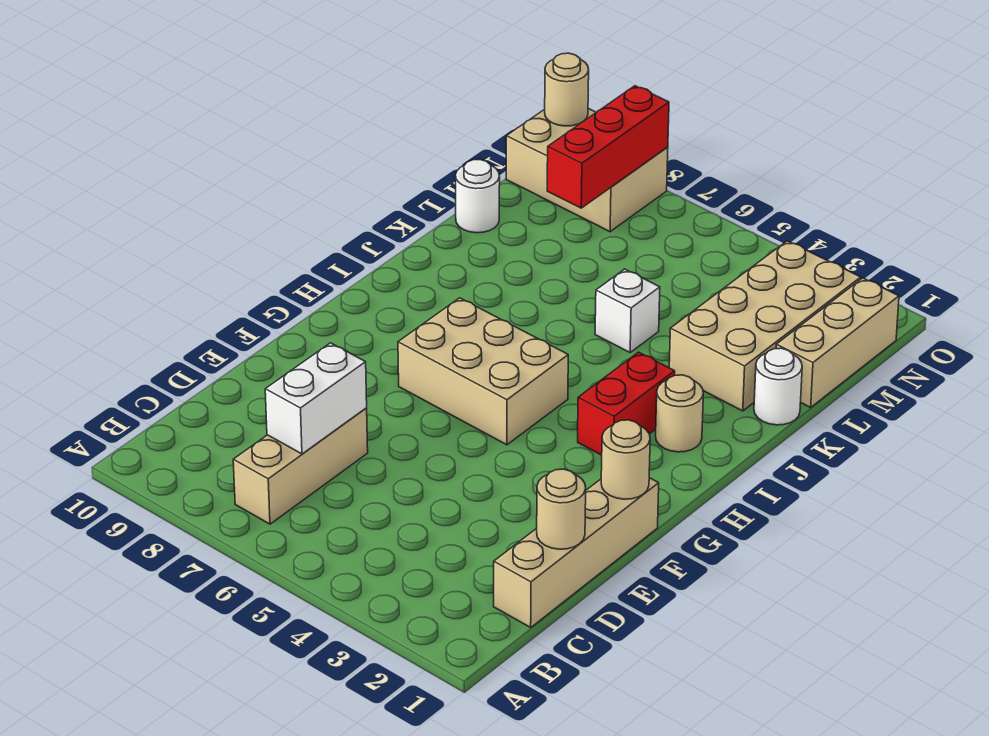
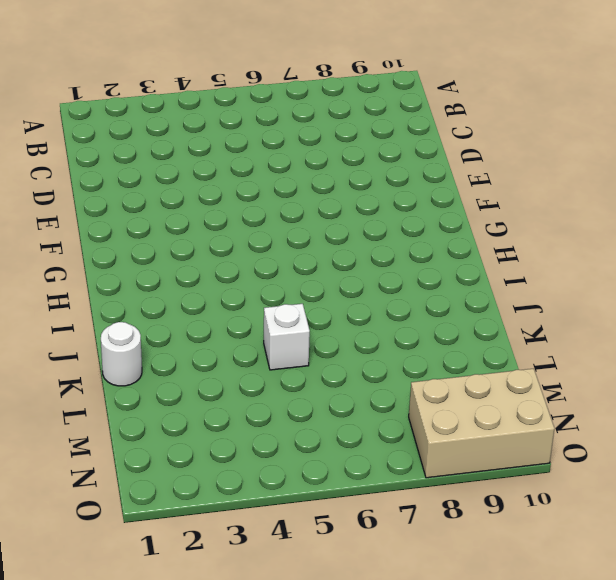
none -> tan 1x3 brick [233,408,368,524]
none -> tan 1x4 brick [494,478,659,627]
none -> tan 2x3 brick [398,298,568,445]

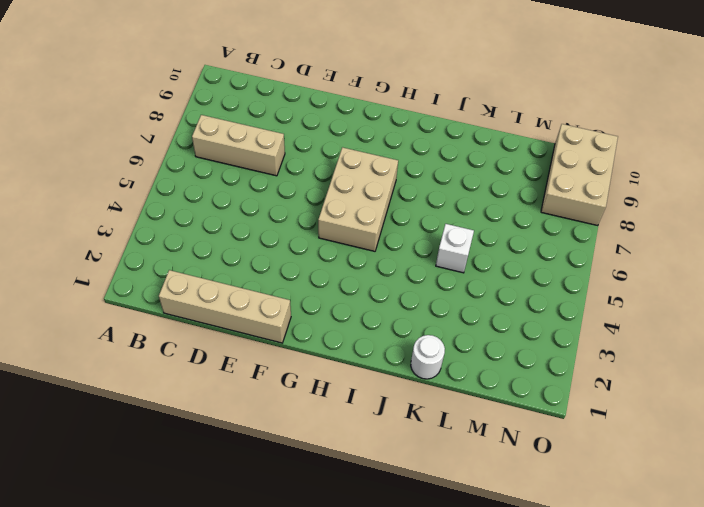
none -> red 1x2 brick [578,352,675,455]
none -> tan 1x1 round brick [656,375,703,452]
none -> tan 2x4 brick [669,241,861,411]

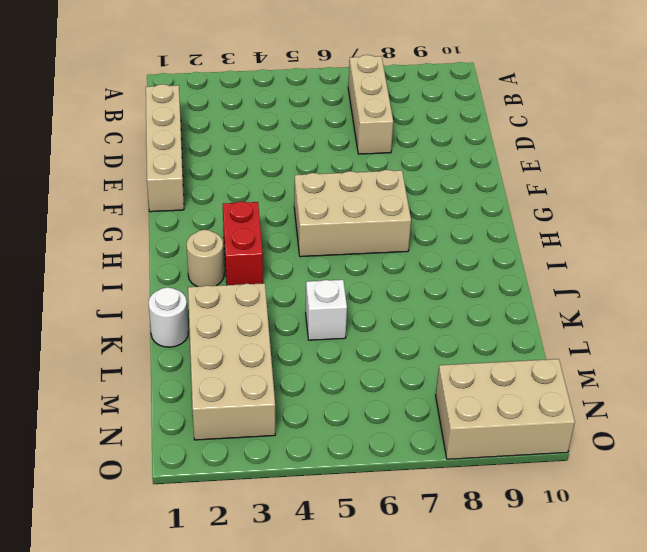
none -> tan 1x3 brick [776,278,899,407]
none -> white 1x1 round brick [456,160,500,233]
none -> white 1x2 brick [265,343,367,454]

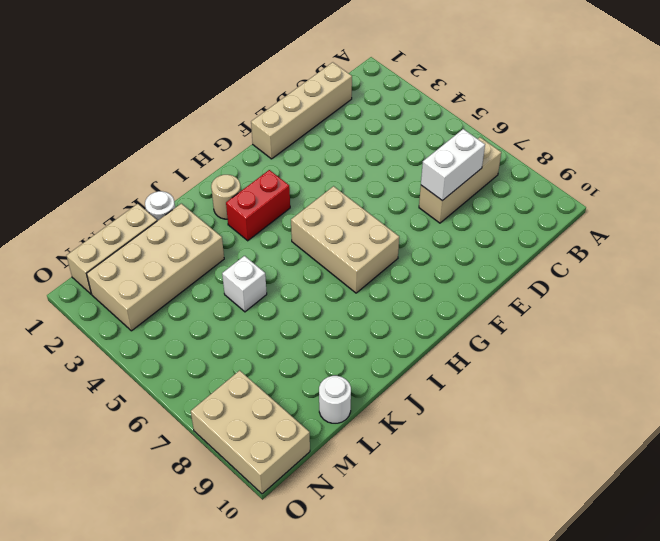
none -> tan 1x1 round brick [537,469,586,549]
none -> tan 1x1 round brick [601,420,650,499]
none -> red 1x3 brick [547,86,669,208]

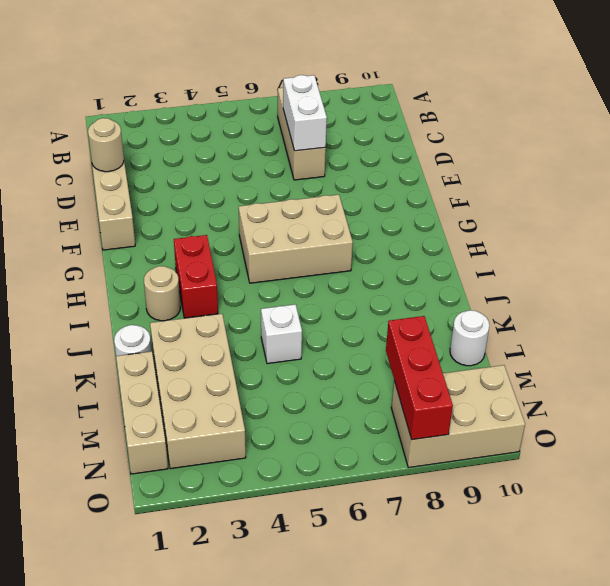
none -> tan 1x1 round brick [601,420,650,499]
none -> tan 1x1 round brick [545,53,589,126]

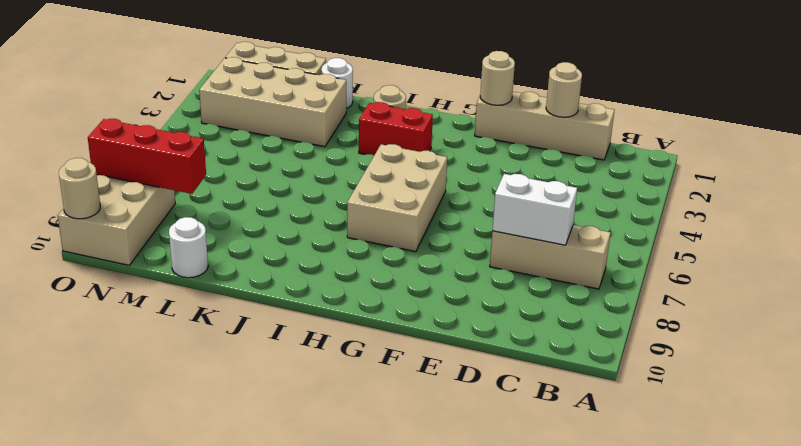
none -> white 1x1 brick [595,269,660,352]

